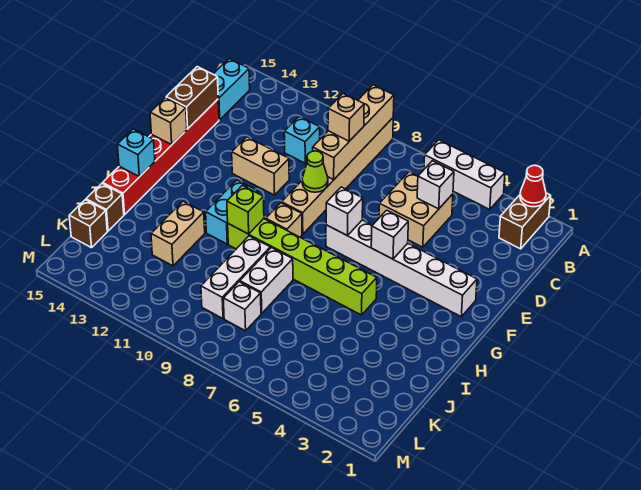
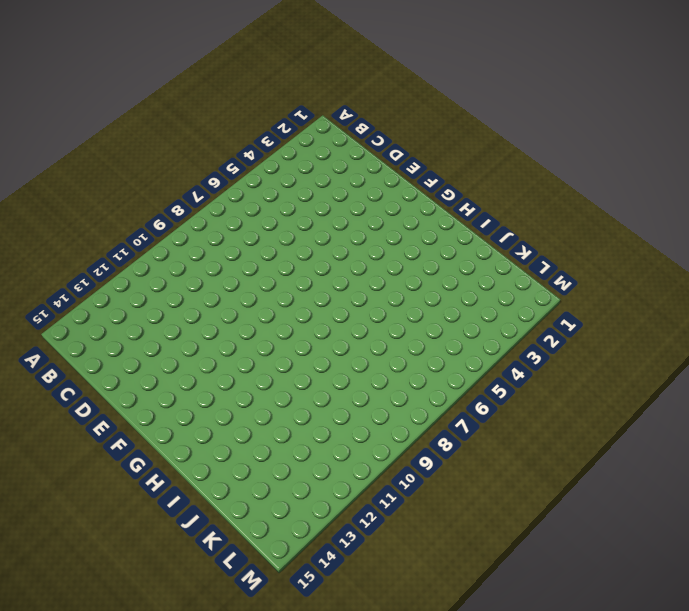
none -> brown 1x2 brick [499,193,551,249]
none -> white 1x3 brick [424,140,505,209]
none -> tan 1x6 brick [282,118,393,234]

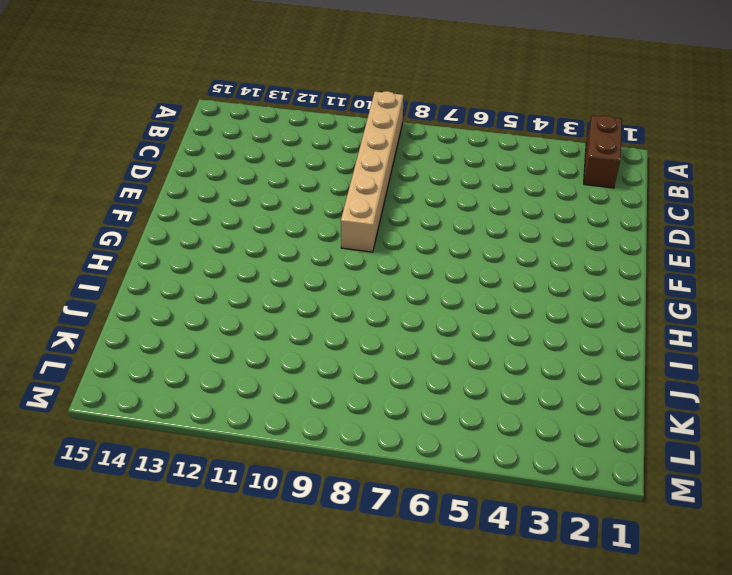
none -> white 1x3 brick [424,140,505,209]
none -> cyan 1x2 brick [213,59,250,120]
none -> tan 2x2 brick [379,172,453,247]

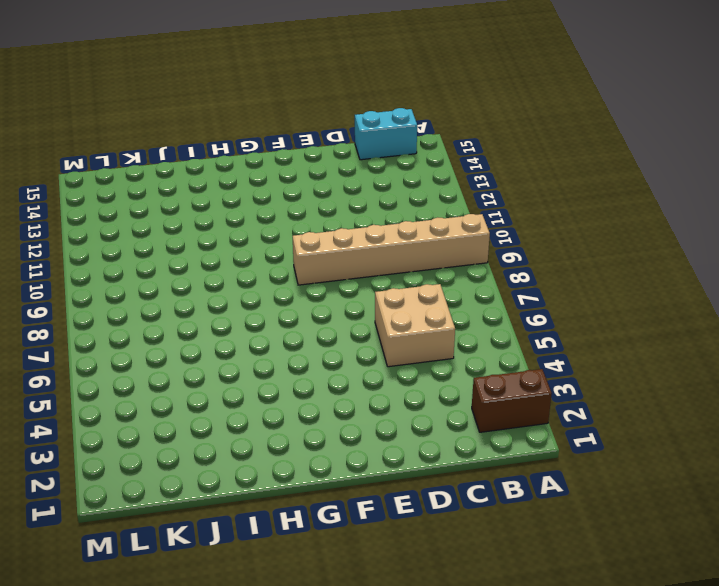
none -> white 1x3 brick [424,140,505,209]
none -> cyan 1x1 brick [284,117,320,163]
none -> red 1x6 brick [103,99,219,215]

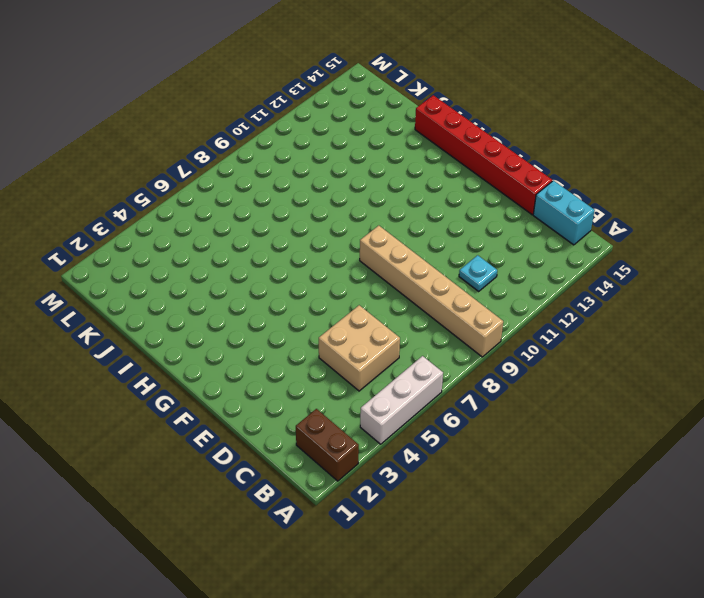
cyan 1x1 plate [459,255,497,291] -> cyan 1x1 brick [284,117,320,163]
none -> tan 1x2 brick [232,137,289,195]
none -> white 1x6 brick [326,220,477,316]
none -> tan 1x1 brick [266,203,302,237]

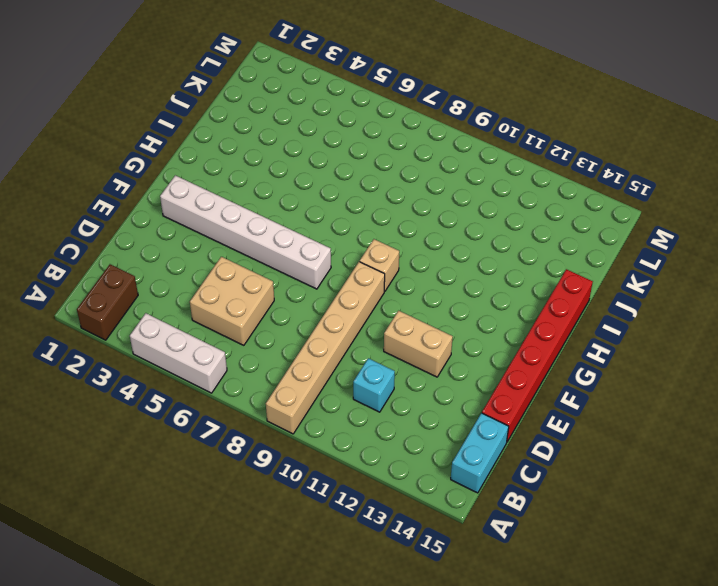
none -> cyan 1x2 brick [206,180,258,244]
none -> lime 1x6 brick [228,219,377,315]
none -> white 1x2 brick [240,248,293,313]

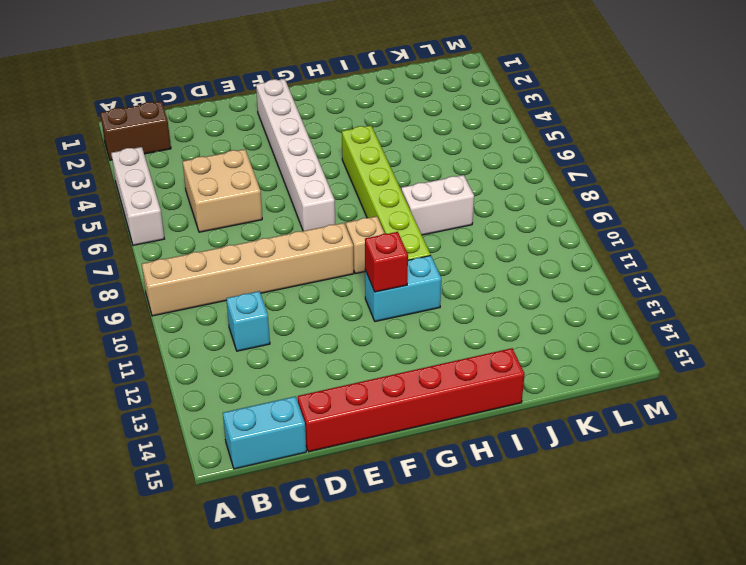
red 1x1 brick [365,232,408,292] -> none
none -> tan 1x2 brick [232,137,289,195]
none -> white 1x3 brick [201,236,270,319]
none -> tan 1x2 brick [151,201,205,266]

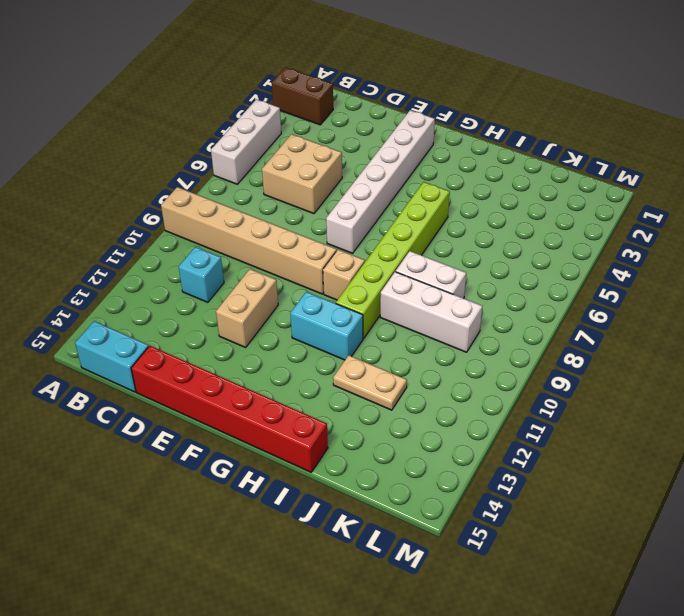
tan 1x2 plate [333,355,407,410] -> tan 1x2 brick [151,201,205,266]
none -> brown 1x1 brick [86,183,124,231]
none -> white 1x1 brick [223,282,261,331]
none -> brown 1x1 brick [69,200,107,248]

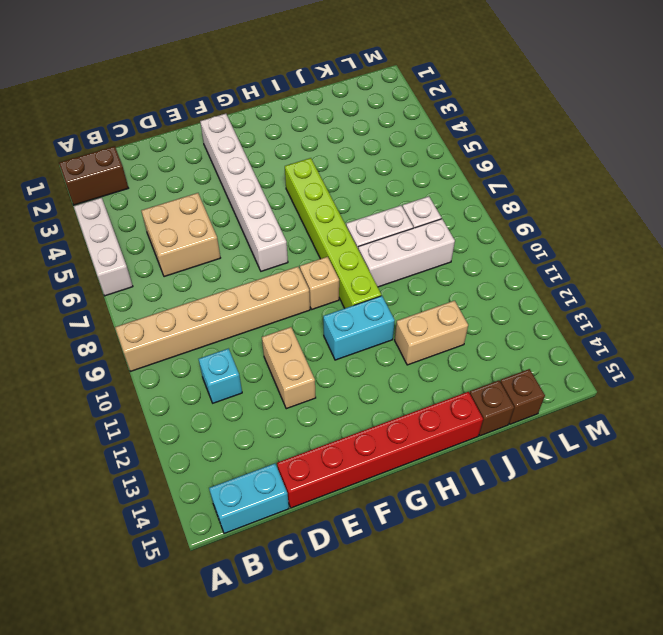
none -> red 1x1 cone [520,165,546,207]
none -> tan 1x4 brick [313,85,394,180]
none -> white 1x1 brick [417,161,454,209]

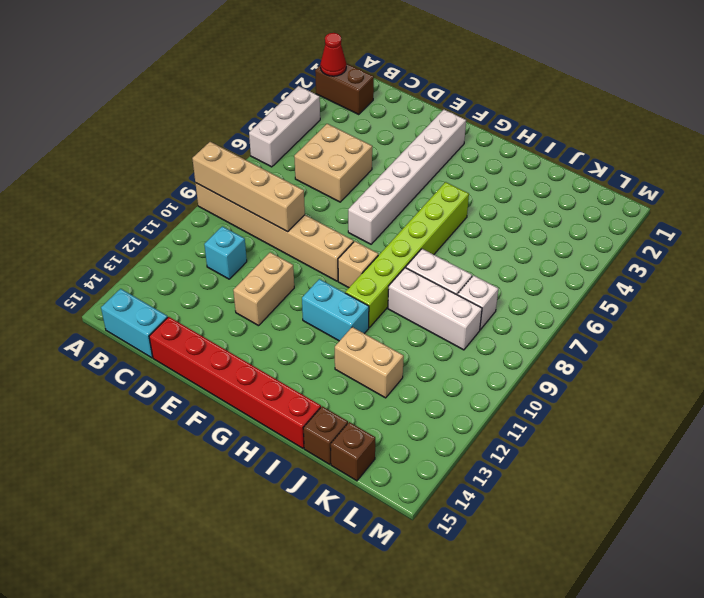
none -> white 1x1 brick [417,161,454,209]
none -> brown 1x2 brick [166,67,218,129]
none -> lime 1x1 cone [302,151,328,192]

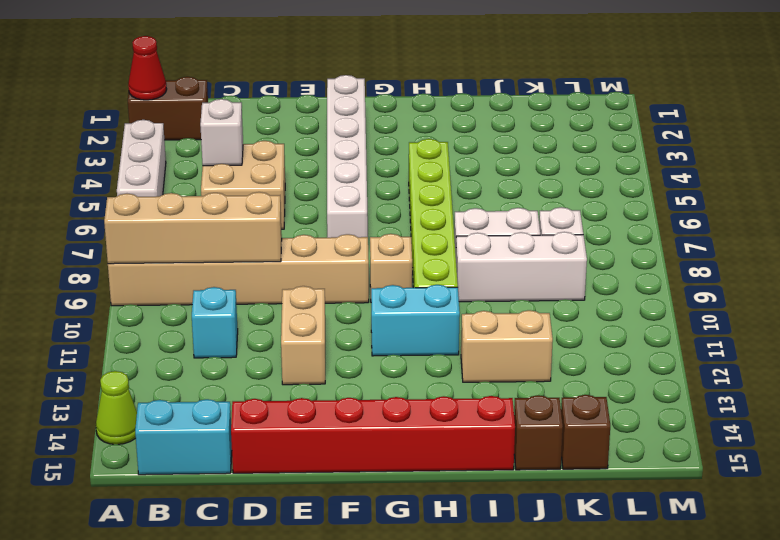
lime 1x1 cone [96,371,137,444] -> lime 1x1 cone moved to [302,151,328,192]
none -> brown 1x2 brick [166,67,218,129]
none -> white 1x1 brick [371,210,408,259]
none -> white 1x1 brick [326,187,363,235]

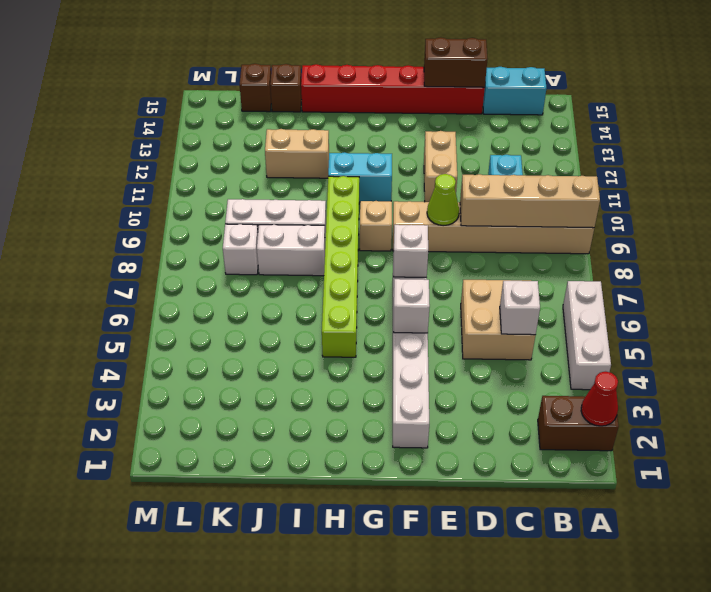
none -> tan 1x1 brick [150,97,187,145]
none -> lime 1x1 brick [227,185,264,234]
none -> cyan 1x1 brick [117,129,155,177]

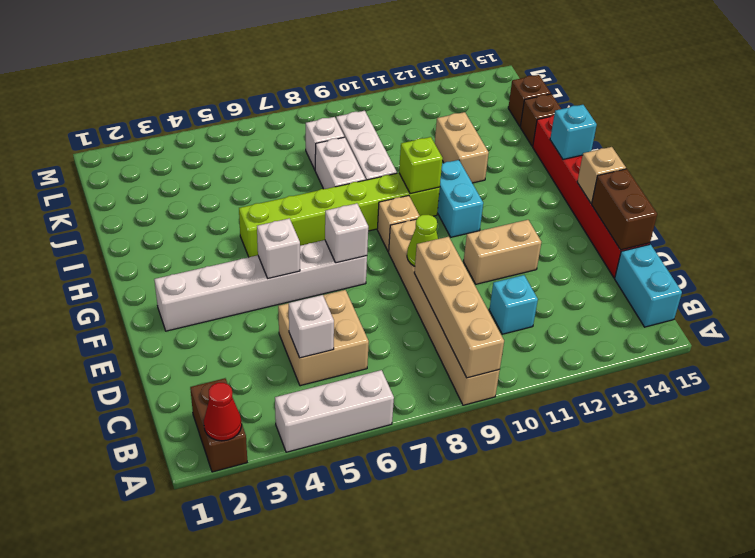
none -> tan 1x1 brick [328,94,364,141]

